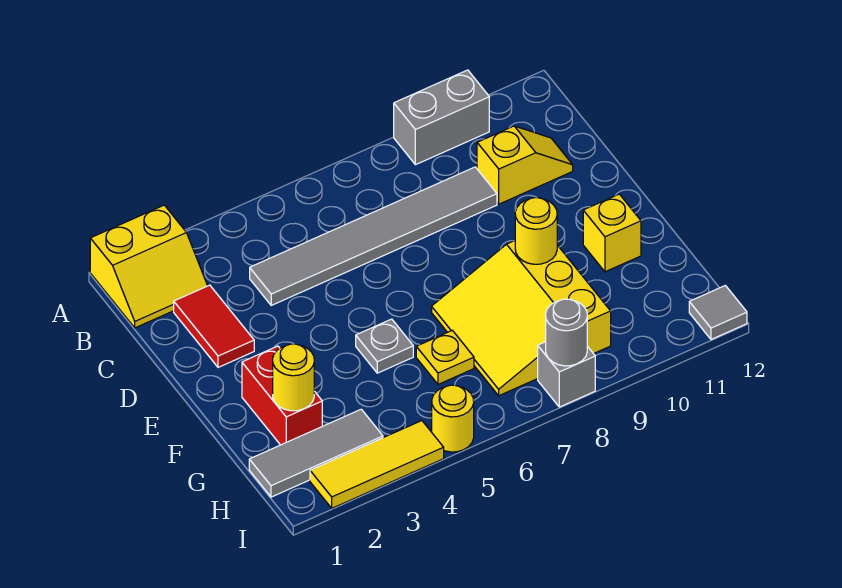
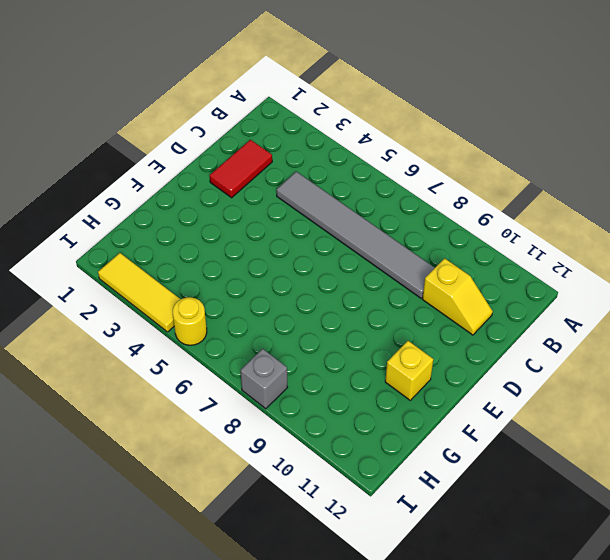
none -> yellow 2x2 slope [90,205,207,328]
none -> grey 1x2 brick [394,70,489,165]
none -> red 1x2 brick [242,346,322,445]

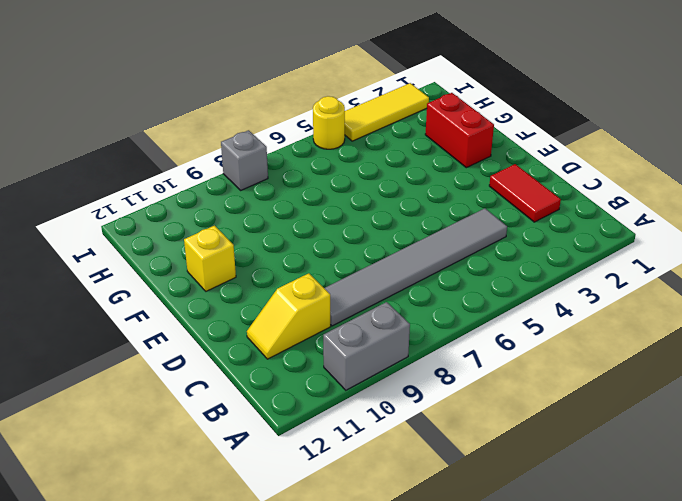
none -> yellow 2x2 slope [90,205,207,328]
none -> grey 1x1 plate [356,319,413,373]
none -> yellow 3x3 slope [432,241,611,396]

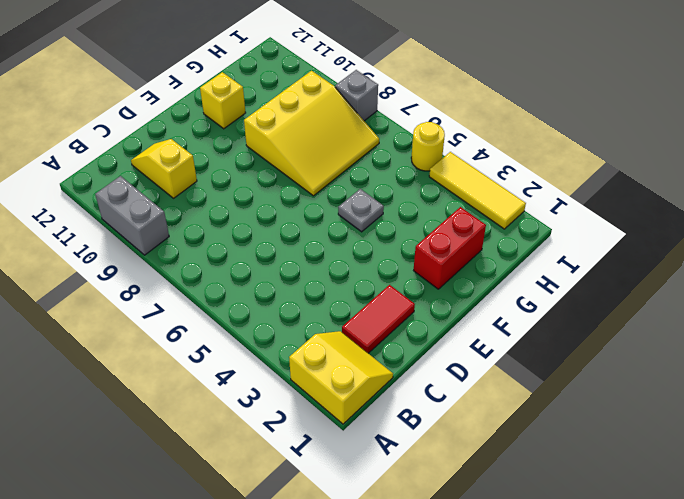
none -> grey 1x6 tile [250,167,497,305]
none -> yellow 1x1 plate [416,330,474,384]
none -> grey 1x3 tile [249,409,383,497]

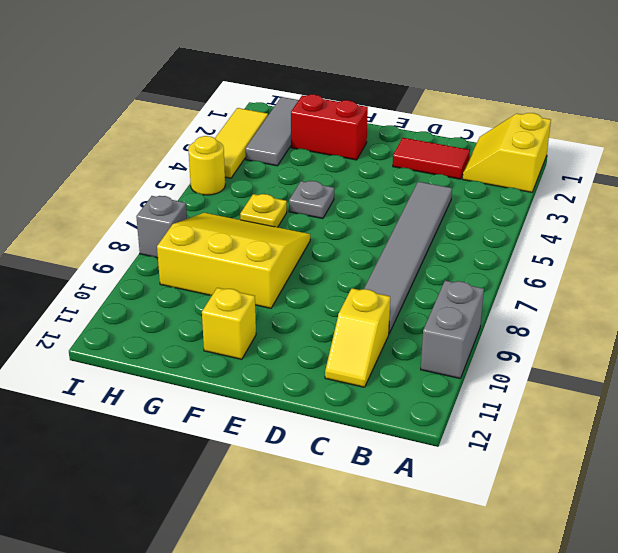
none -> grey 1x1 tile [689,285,747,339]
none -> yellow 1x1 round brick [515,198,557,264]
none -> yellow 1x1 round brick [273,344,314,411]

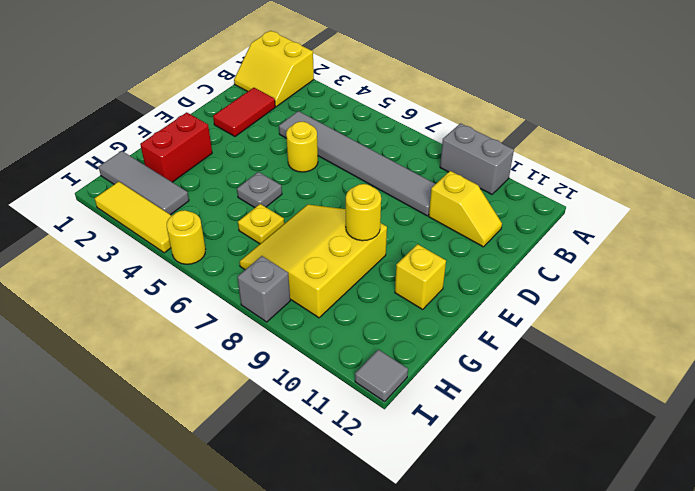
yellow 1x1 round brick [286,122,318,172] -> yellow 1x1 round brick moved to [273,344,314,411]
none -> grey 1x1 round brick [546,299,587,366]

